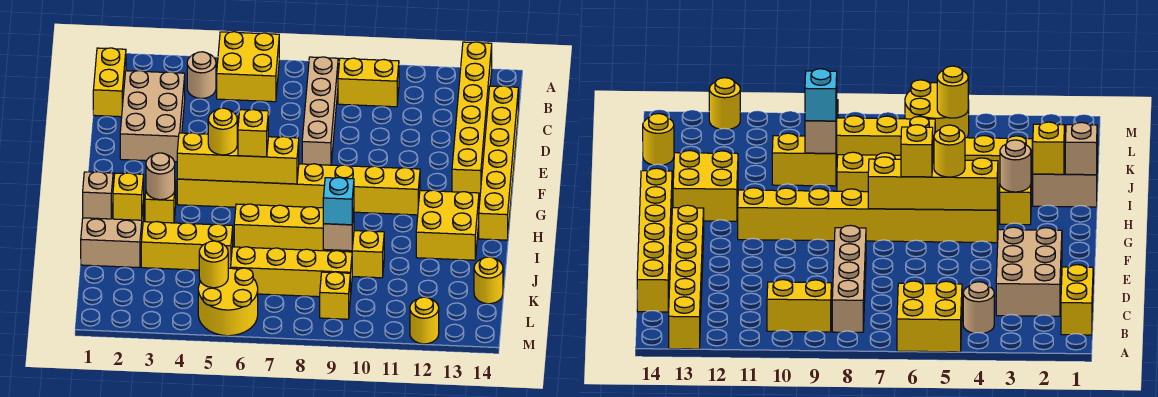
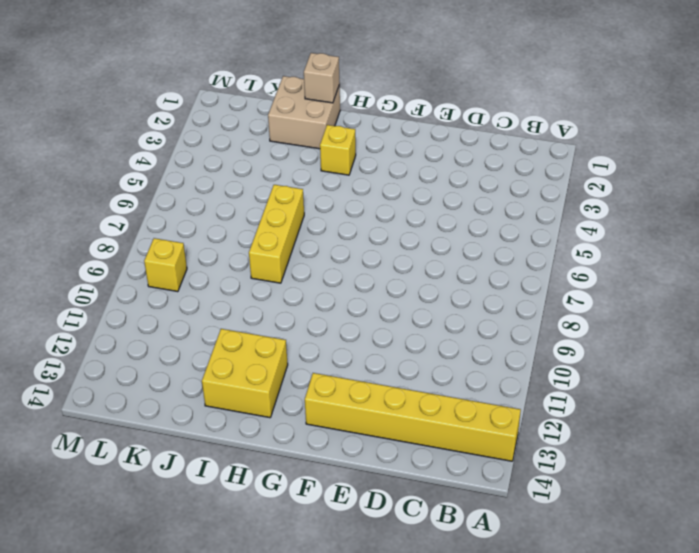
none -> yellow 2x2 brick [217,32,279,102]
none -> yellow 1x2 brick [93,48,126,117]
none -> tan 1x1 round brick [187,52,216,98]

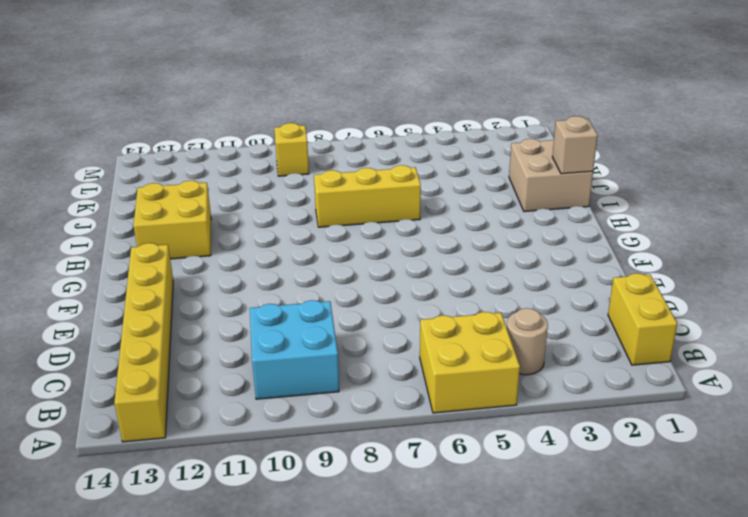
cyan 2x2 brick [250,300,339,399] -> yellow 1x2 brick [338,58,399,107]
none -> tan 1x4 brick [302,57,338,165]
none -> tan 2x3 brick [120,71,185,162]
none -> yellow 1x6 brick [479,86,518,240]

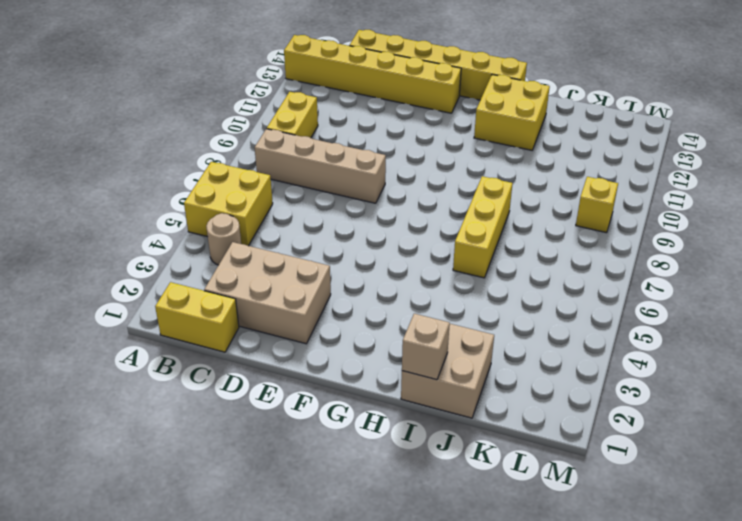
none -> yellow 1x8 brick [177,164,420,215]
none -> yellow 1x1 brick [145,180,176,223]
none -> yellow 1x3 brick [141,222,233,270]

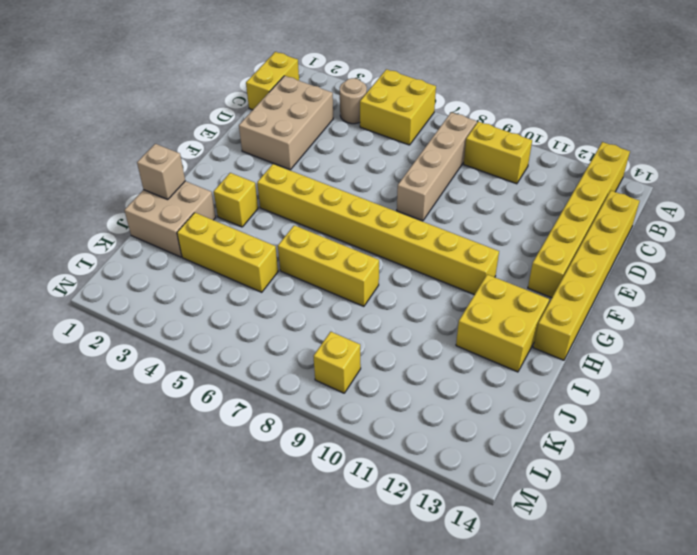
none -> yellow 1x2 brick [323,230,384,278]
none -> yellow 1x4 brick [231,247,352,297]
none -> yellow 1x1 round brick [474,257,503,304]

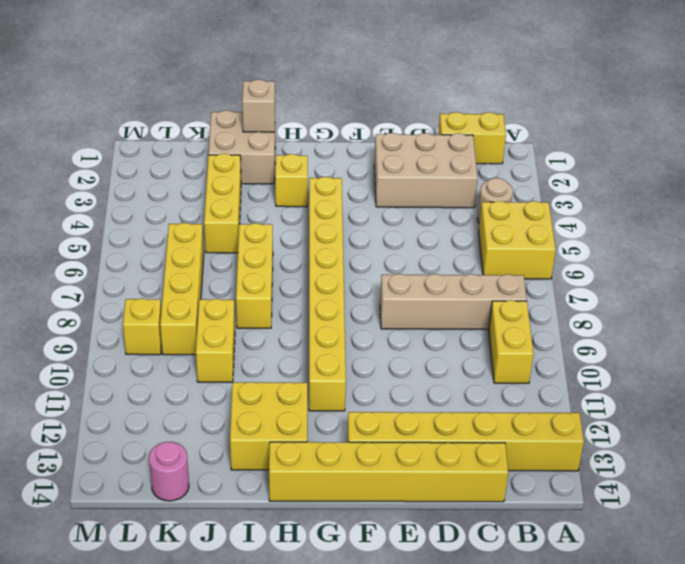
pink 1x1 round brick [149,442,189,501] -> yellow 1x1 round brick [474,257,503,304]
none -> yellow 2x2 round brick [198,268,258,336]
none -> yellow 1x1 round brick [410,297,439,344]
none -> yellow 1x4 brick [177,133,299,184]

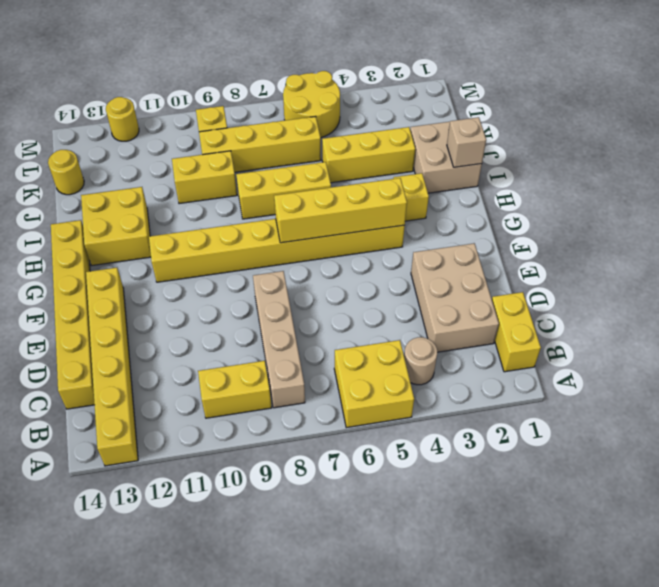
none -> tan 1x1 round brick [146,153,175,200]
none -> yellow 1x1 brick [113,173,144,220]
none -> tan 1x1 brick [323,211,354,251]

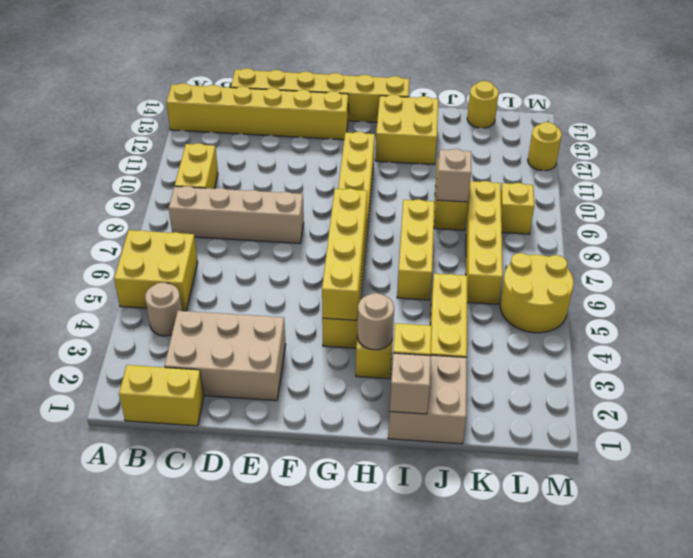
none -> yellow 1x1 round brick [199,241,228,288]
none -> yellow 1x1 round brick [208,108,237,155]
none -> yellow 1x1 brick [238,109,268,157]

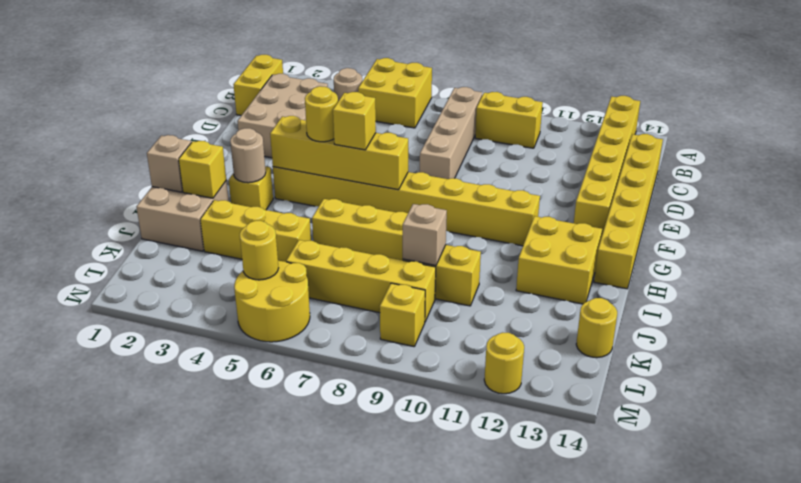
none -> cyan 1x1 brick [323,177,354,225]

